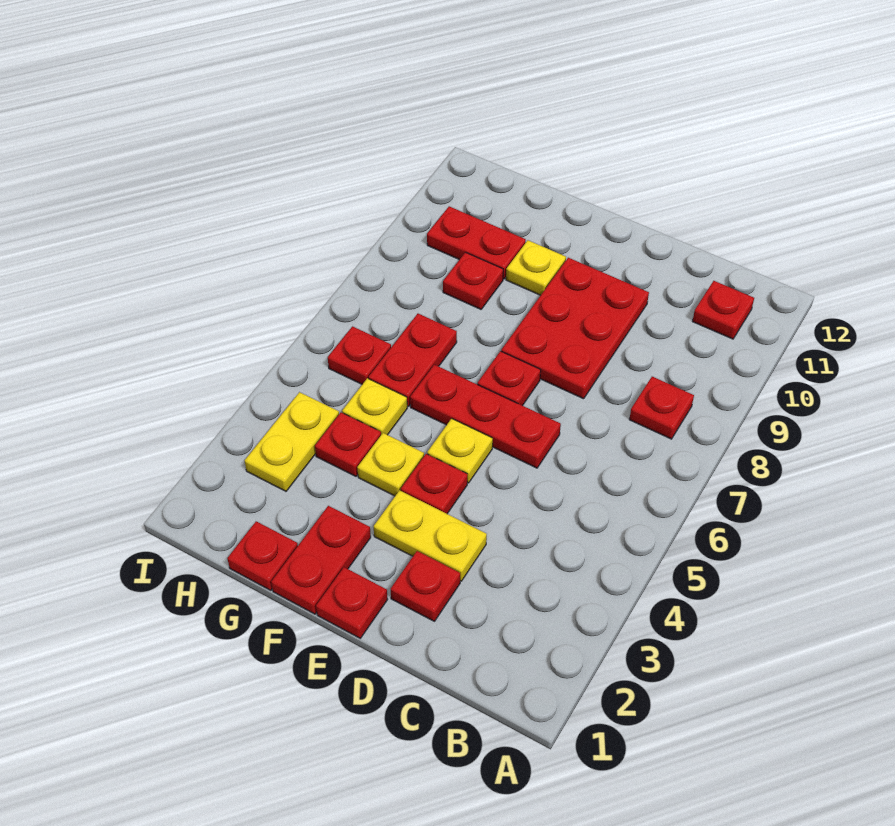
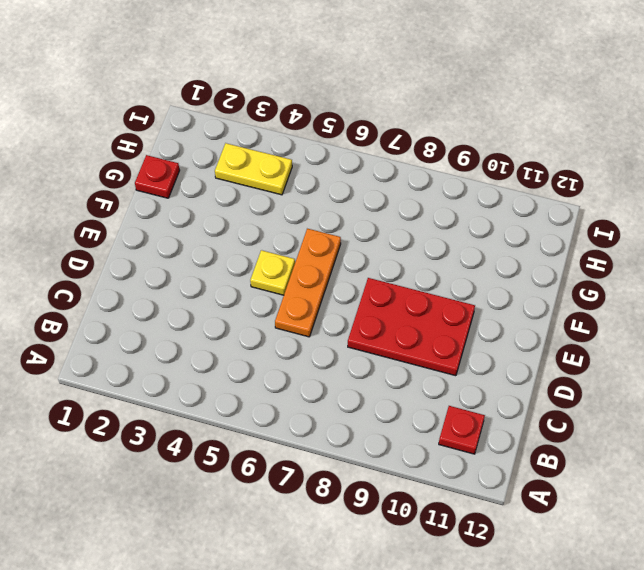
orange 1x3 plate [275,229,341,337] -> red 1x3 plate [410,365,561,468]
none -> red 1x1 plate [629,377,694,439]
none -> red 1x1 plate [391,551,460,621]
none -> yellow 1x2 plate [374,490,487,581]

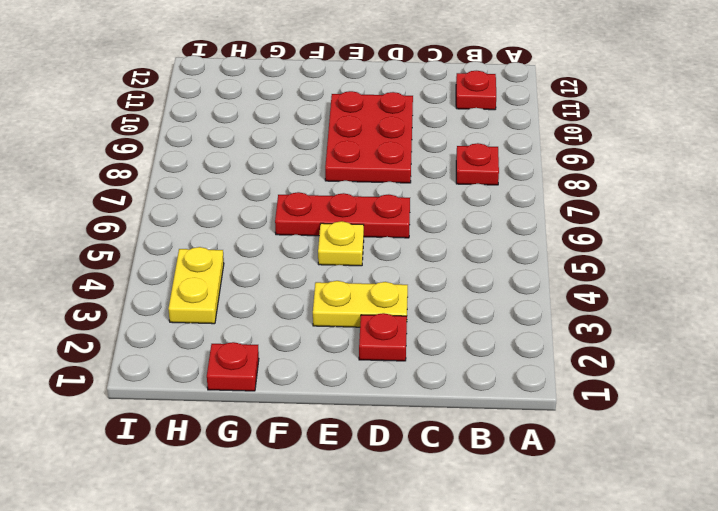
none -> red 1x1 plate [316,567,388,638]
none -> red 1x1 plate [401,454,468,514]
none -> red 1x1 plate [477,351,541,406]

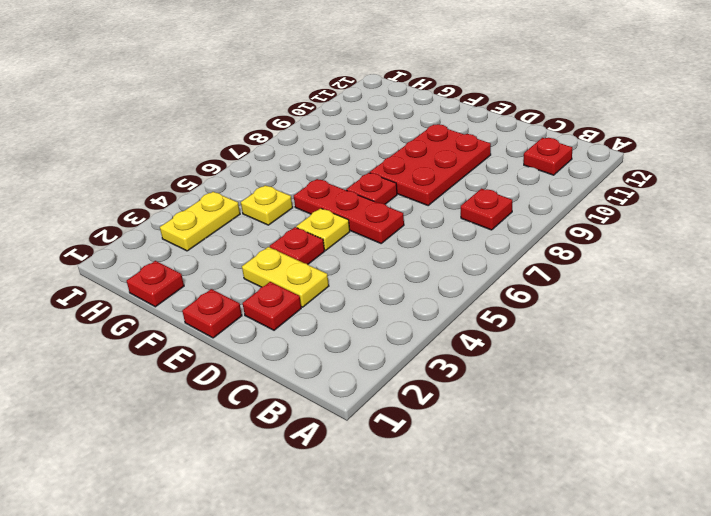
none -> red 1x2 plate [271,506,371,614]
none -> yellow 1x1 plate [357,433,424,496]
none -> yellow 1x1 plate [506,240,566,295]

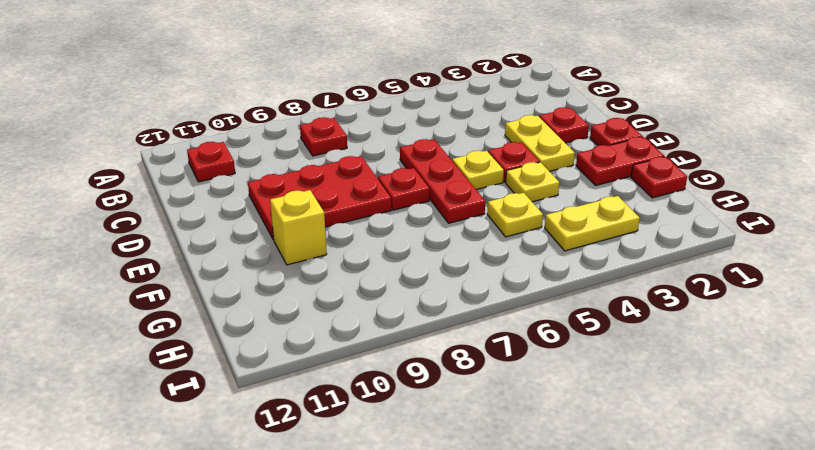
yellow 1x1 brick [270,190,327,265] -> yellow 1x1 plate [506,240,566,295]
none -> red 1x1 plate [315,413,381,476]
none -> red 1x2 plate [369,314,457,407]
none -> red 1x1 plate [443,252,503,309]

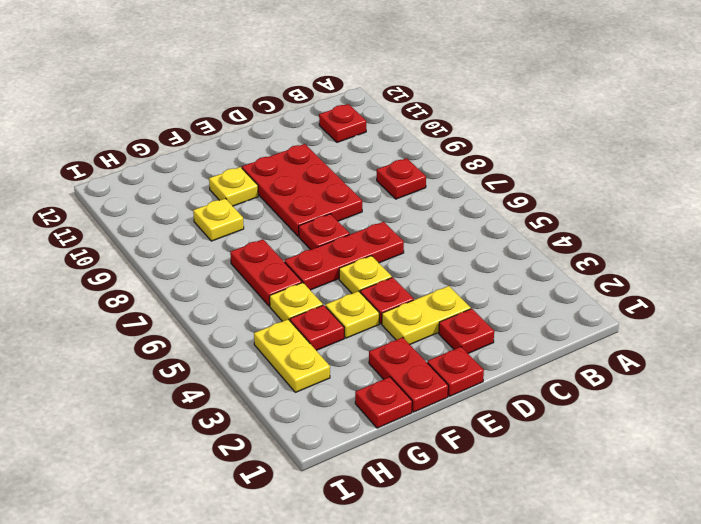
yellow 1x1 plate [193,198,244,241] -> red 1x1 plate [443,252,503,309]
none -> red 1x2 plate [427,206,526,279]
none -> red 1x1 plate [328,326,391,384]

